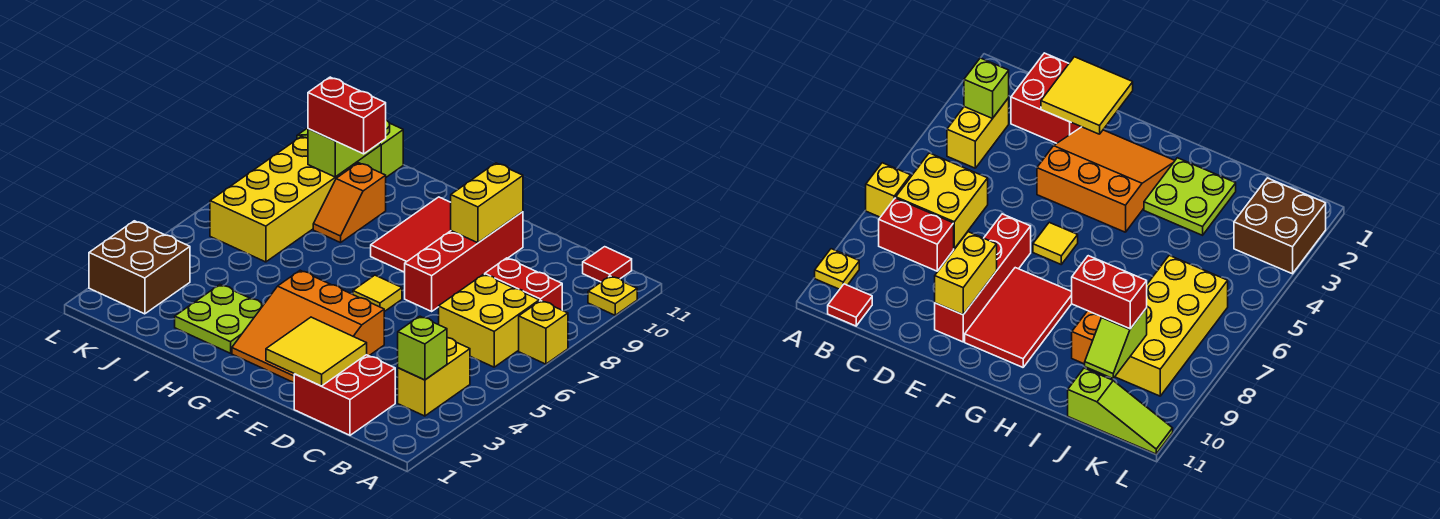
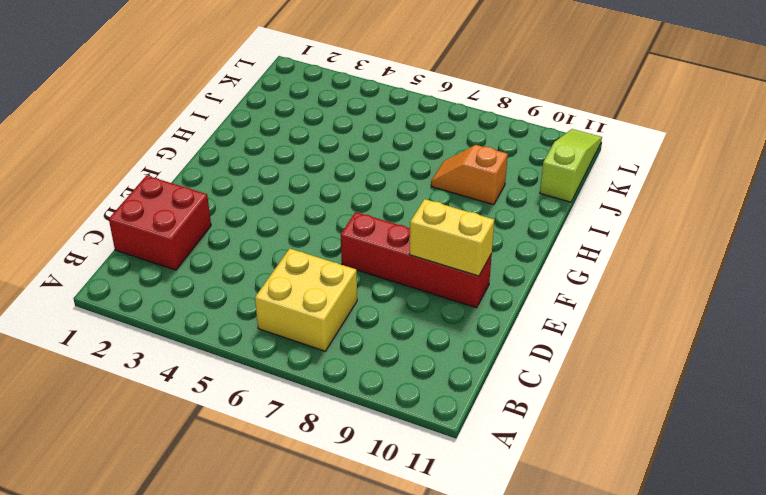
none -> yellow 1x1 brick [519,301,568,364]
none -> yellow 1x1 plate [588,276,637,315]
none -> yellow 1x2 brick [398,338,470,416]

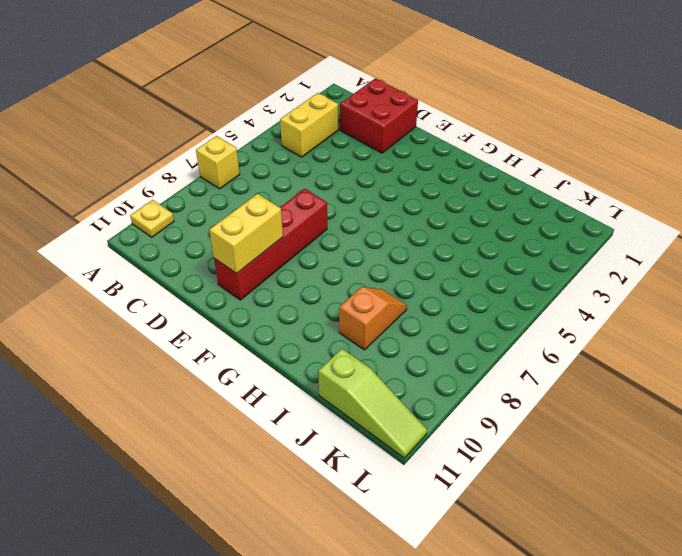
none -> yellow 2x2 brick [439,274,539,367]
none -> red 1x2 brick [485,258,562,310]
none -> red 1x1 tile [583,247,632,282]

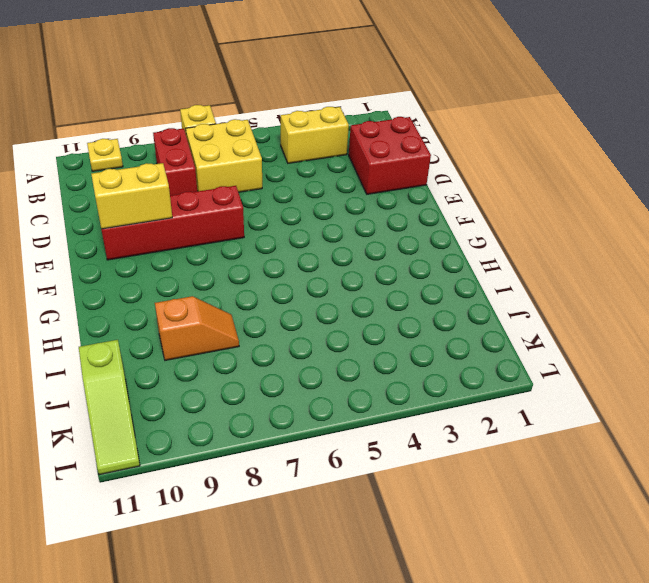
none -> red 1x1 tile [583,247,632,282]
none -> orange 3x3 slope [232,270,384,383]
none -> yellow 1x1 tile [353,275,402,312]

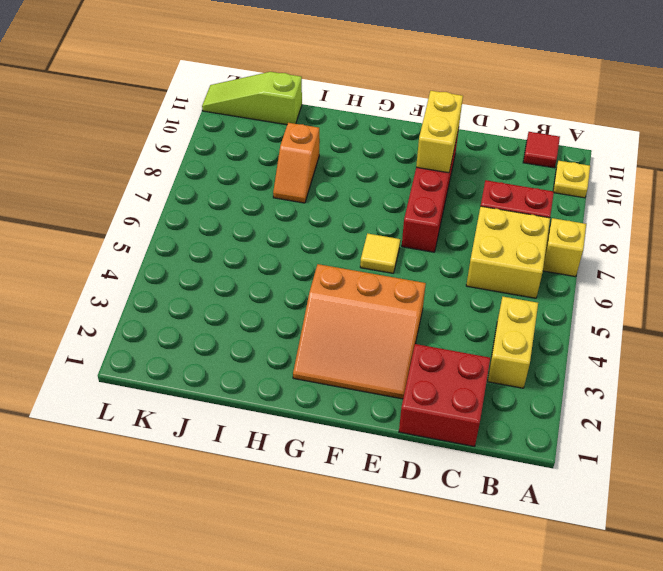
none -> red 2x3 tile [371,197,451,272]
none -> lime 2x2 plate [175,285,264,353]
none -> yellow 2x4 brick [210,137,357,262]

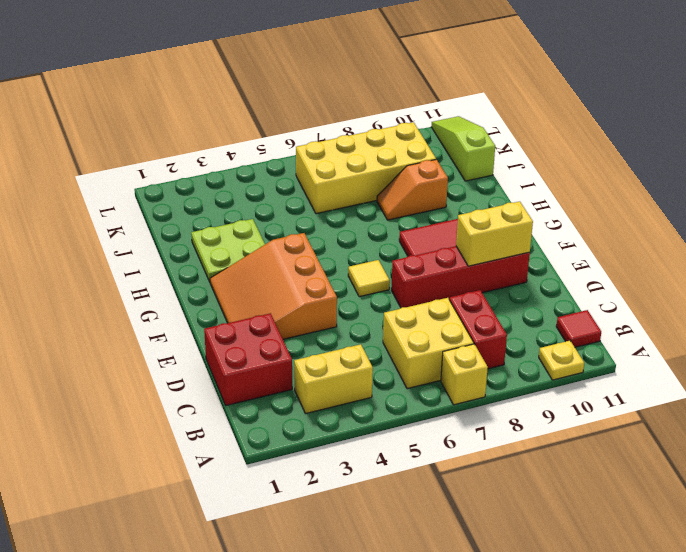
none -> brown 2x2 brick [89,221,190,314]
none -> lime 1x1 brick [398,316,447,380]
none -> yellow 2x2 tile [266,317,367,386]

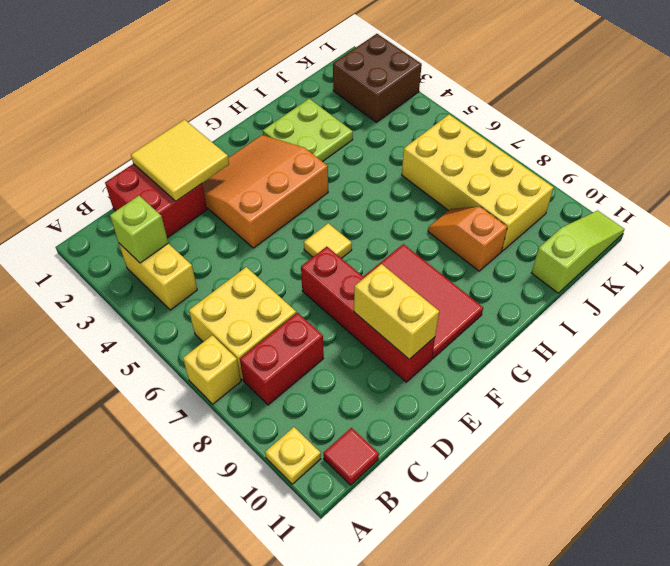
none -> lime 1x2 slope [308,129,380,177]
none -> red 1x2 brick [308,77,386,154]

